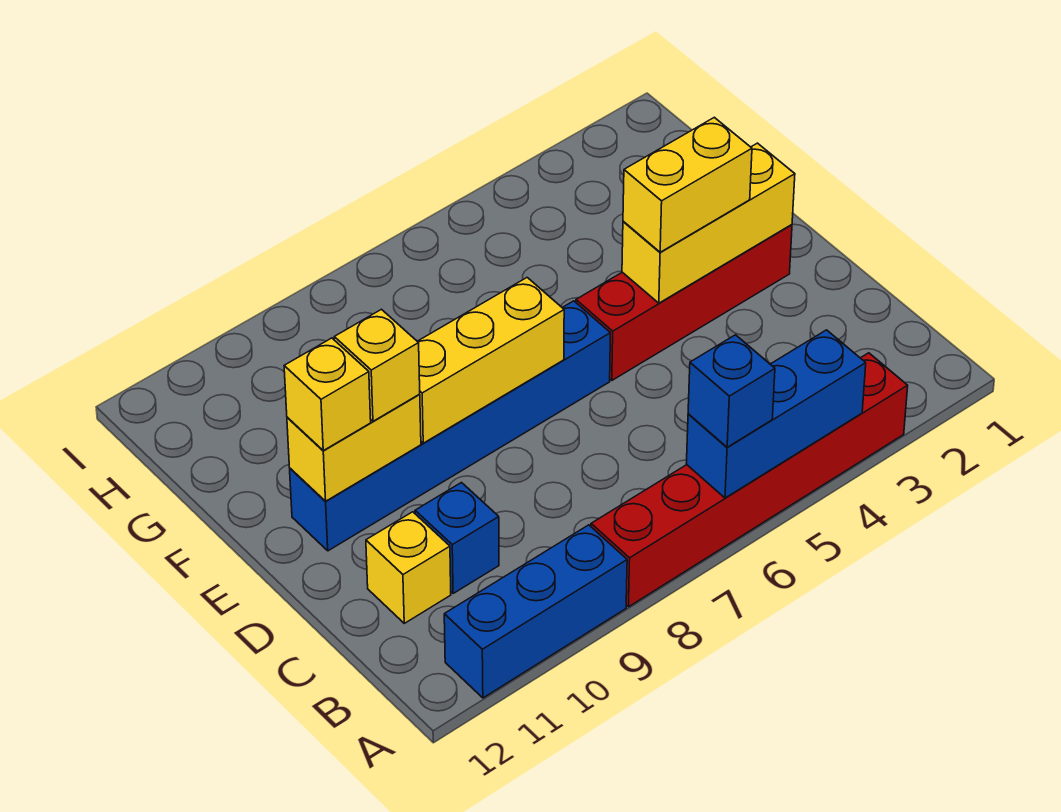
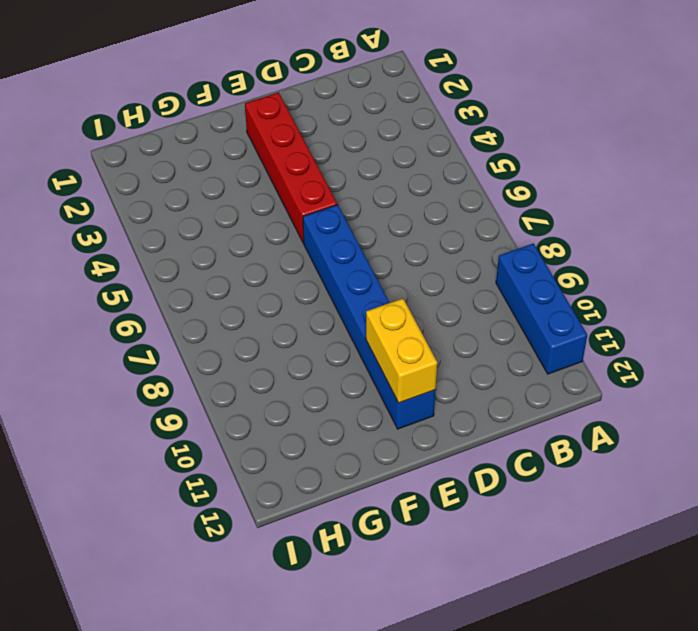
none -> red 1x6 brick [591,353,908,607]
none -> blue 1x1 brick [415,483,499,594]
none -> yellow 1x1 brick [366,512,451,623]

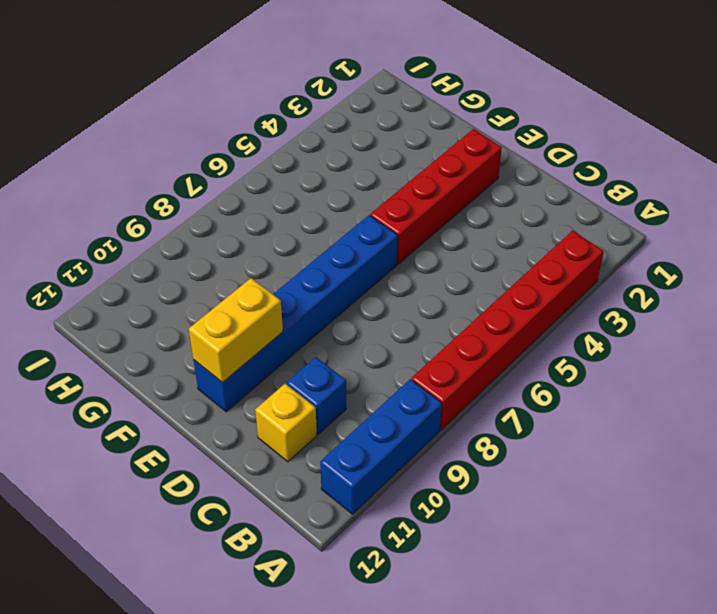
none -> blue 1x3 brick [686,330,866,498]
none -> yellow 1x3 brick [622,143,795,303]
none -> yellow 1x3 brick [417,278,564,443]

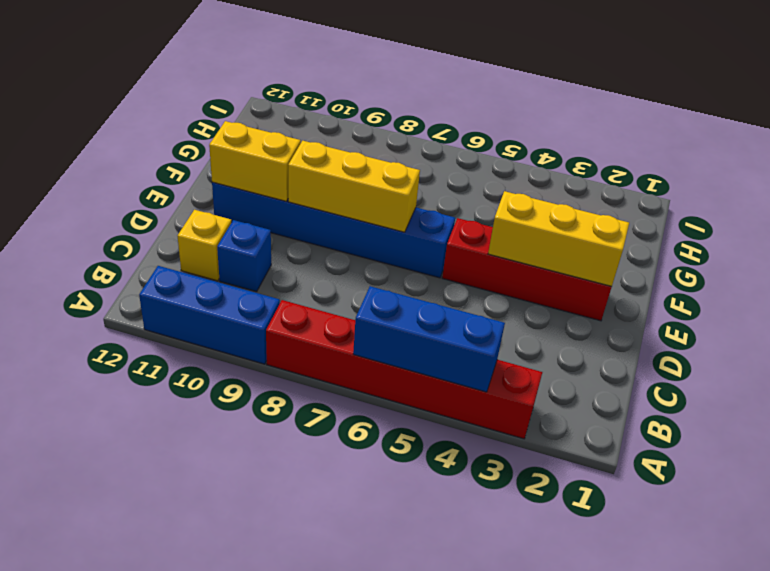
none -> blue 1x1 brick [688,335,775,447]
none -> yellow 1x2 brick [623,117,752,252]
none -> yellow 1x1 brick [334,309,420,421]

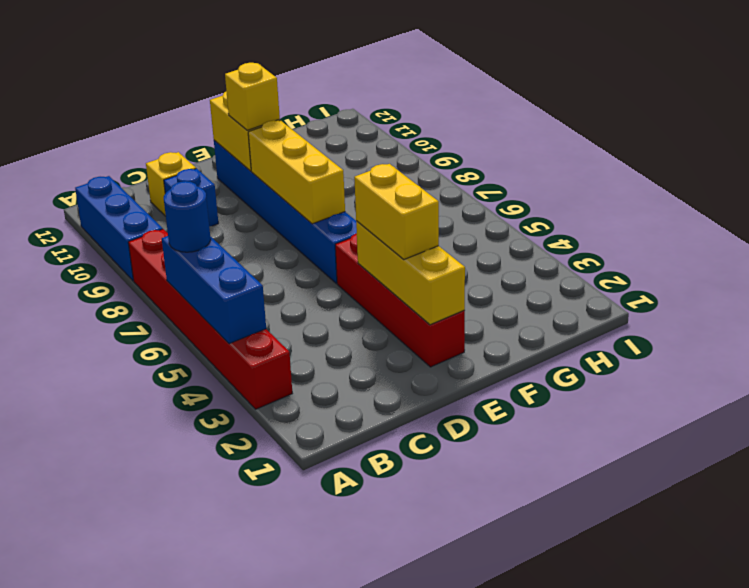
blue 1x1 round brick [164,181,211,252] -> blue 1x1 brick [688,335,775,447]
none -> yellow 1x1 brick [284,338,371,451]

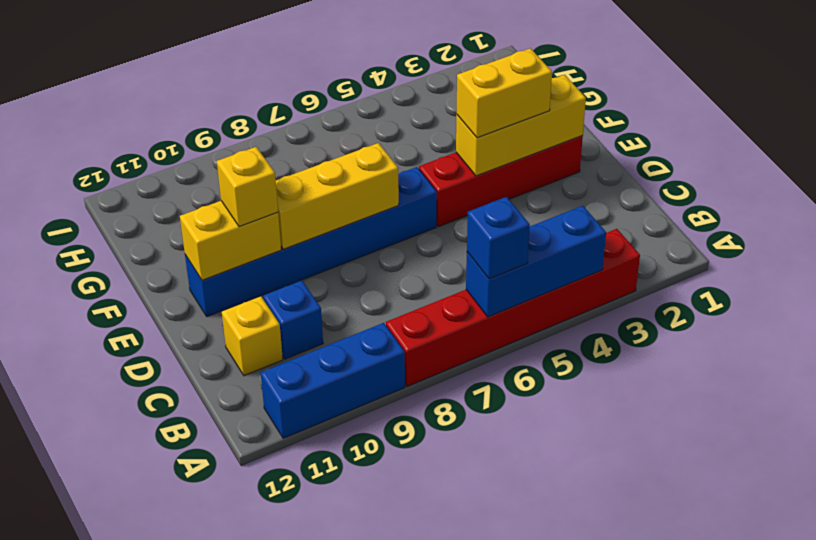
none -> yellow 1x1 brick [284,338,371,451]

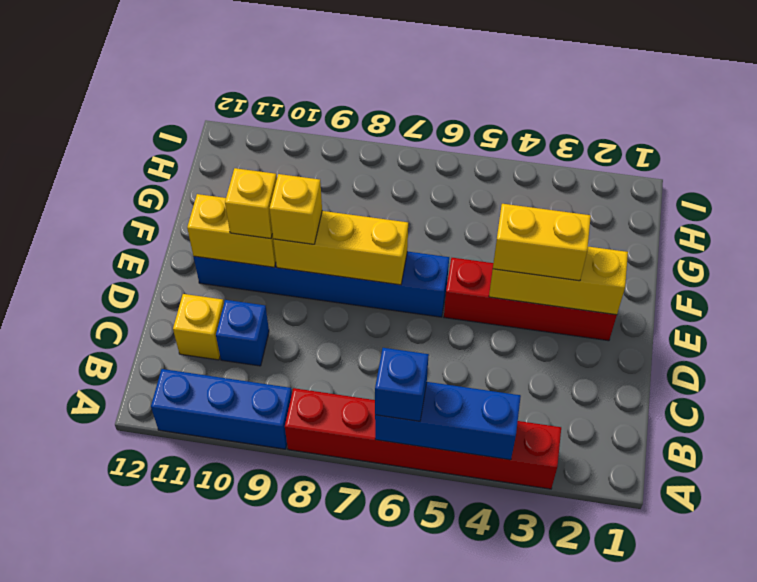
yellow 1x1 brick [270,174,322,244] -> yellow 1x1 brick moved to [284,338,371,451]

